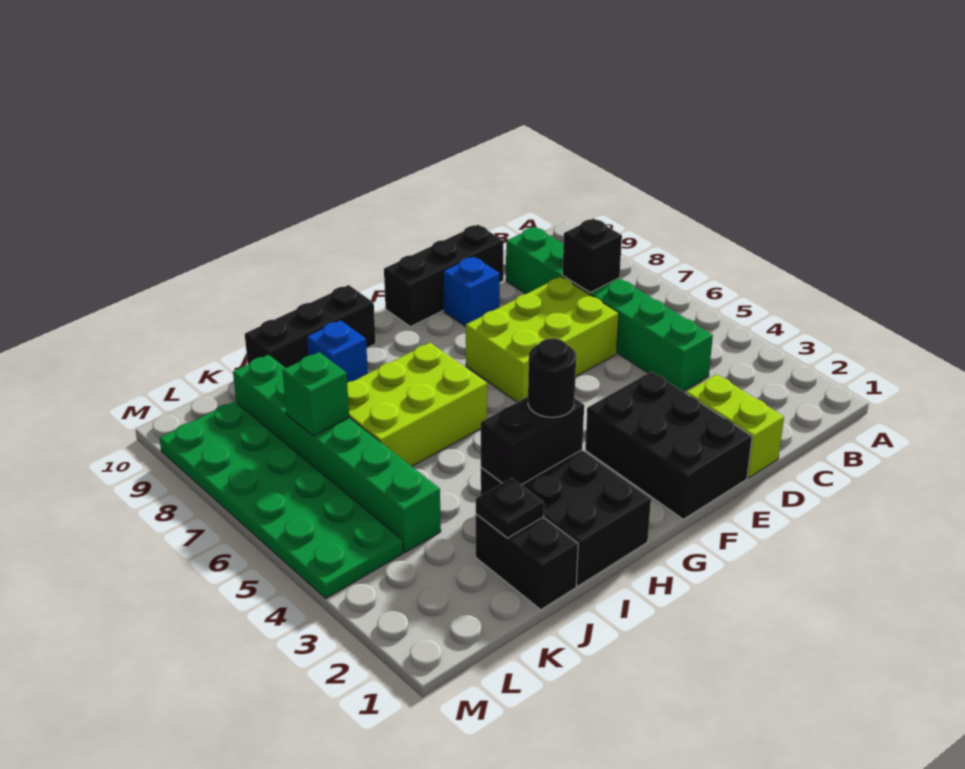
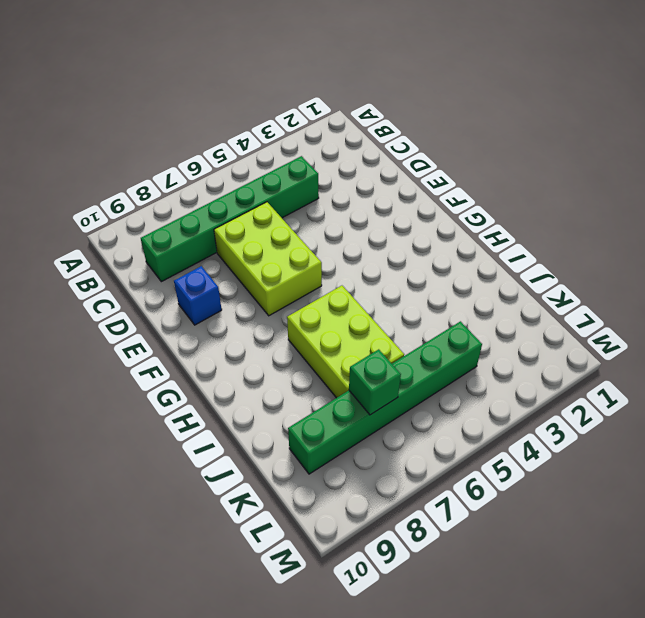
none -> lime 1x2 brick [686,374,784,478]
none -> black 1x3 brick [384,225,504,327]
none -> black 2x3 brick [585,371,752,519]

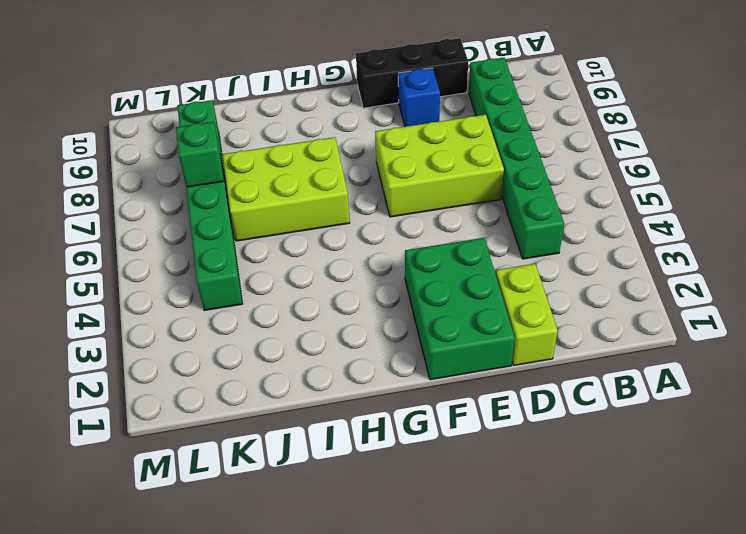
green 2x3 brick [405,238,515,380] -> black 2x3 brick [585,371,752,519]
none -> black 2x3 brick [481,450,651,586]
none -> black 1x3 brick [245,285,376,368]
none -> blue 1x1 brick [307,320,368,383]

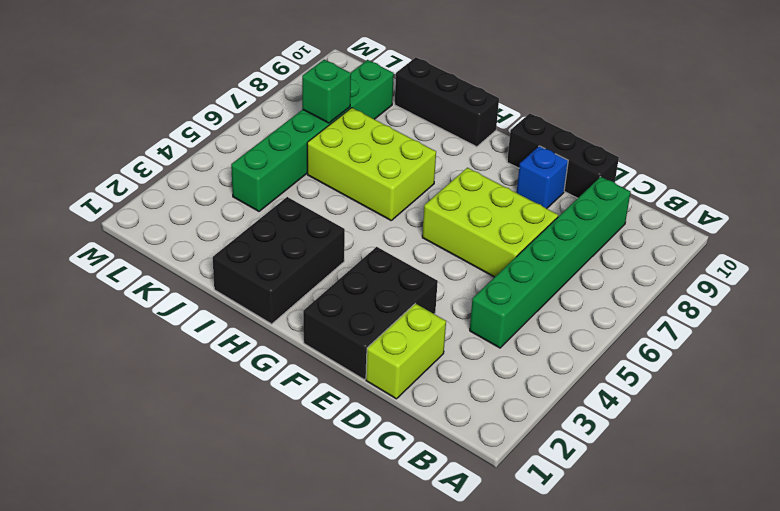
none -> blue 1x1 brick [307,320,368,383]
none -> black 1x2 brick [476,514,578,610]
none -> green 2x6 plate [159,401,403,598]

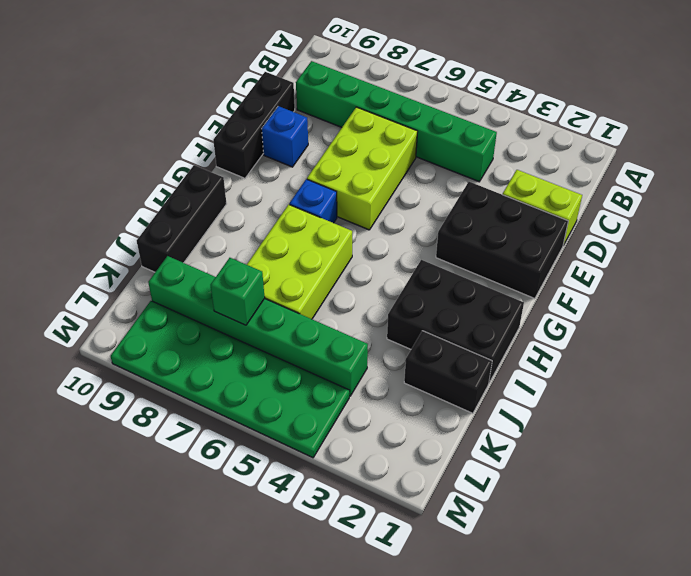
blue 1x1 brick [289,179,337,223] -> blue 1x1 brick moved to [307,320,368,383]
none -> black 1x1 brick [562,219,622,293]
none -> black 1x2 brick [481,397,584,485]
none -> black 1x1 plate [476,478,544,538]

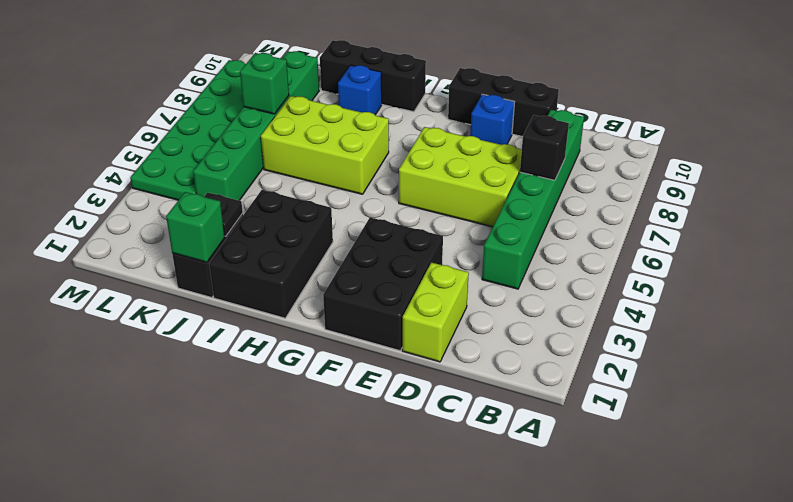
green 1x1 brick [166,192,225,262] -> none
none -> black 1x2 brick [481,397,584,485]
none -> black 1x1 round brick [528,338,576,417]

